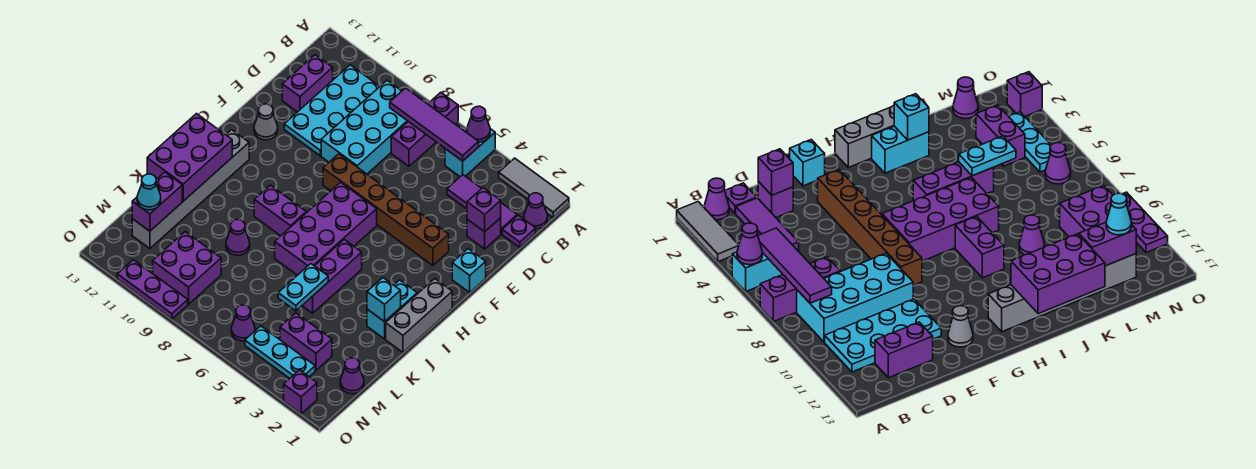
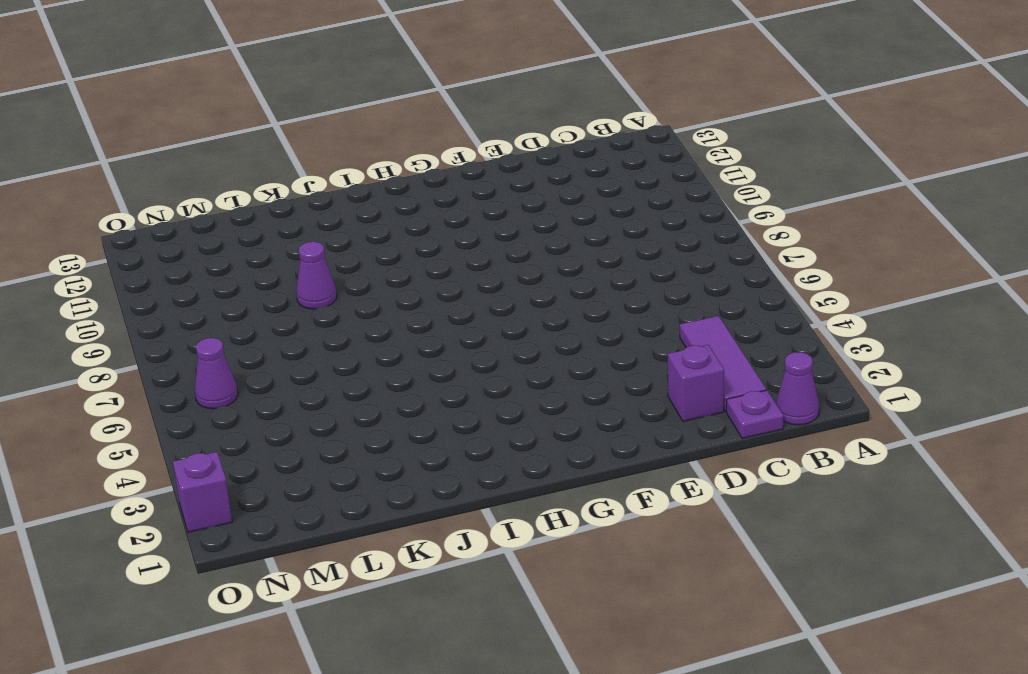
none -> grey 1x3 tile [499,158,569,218]
none -> cyan 1x2 brick [445,129,495,177]
none -> purple 1x3 brick [391,92,458,166]
none -> cyan 2x4 brick [321,80,408,174]

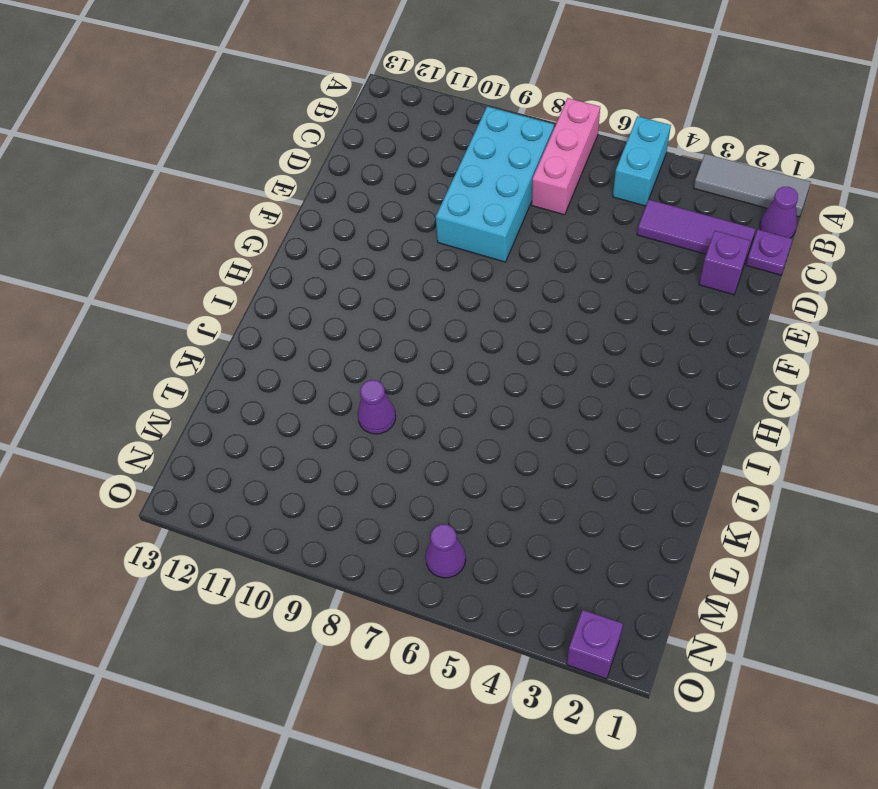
pink 1x3 brick [532,98,600,215] -> purple 1x3 brick [391,92,458,166]
none -> cyan 2x4 plate [284,65,380,156]
none -> purple 1x2 brick [282,55,333,112]
none -> cyan 1x1 brick [452,249,486,292]
none -> brown 1x6 brick [323,154,449,265]

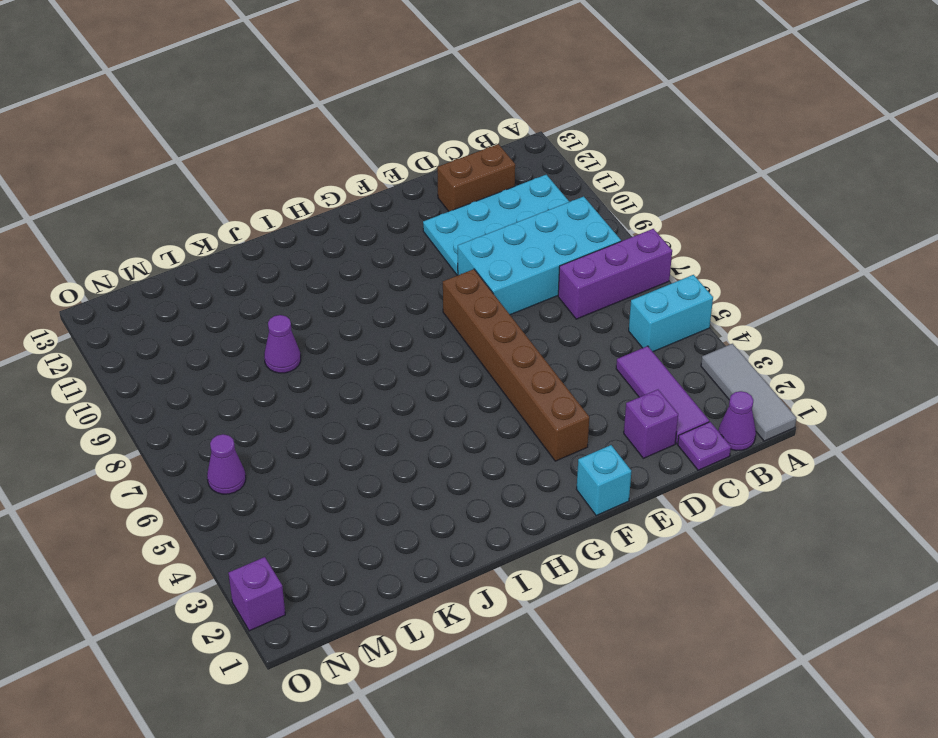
brown 1x2 brick [437,144,515,211] -> purple 1x2 brick [282,55,333,112]
none -> grey 1x1 cone [254,104,278,140]
none -> purple 2x4 brick [275,182,377,275]
none -> grey 1x3 brick [386,279,452,352]
none -> grey 1x6 brick [132,130,249,249]

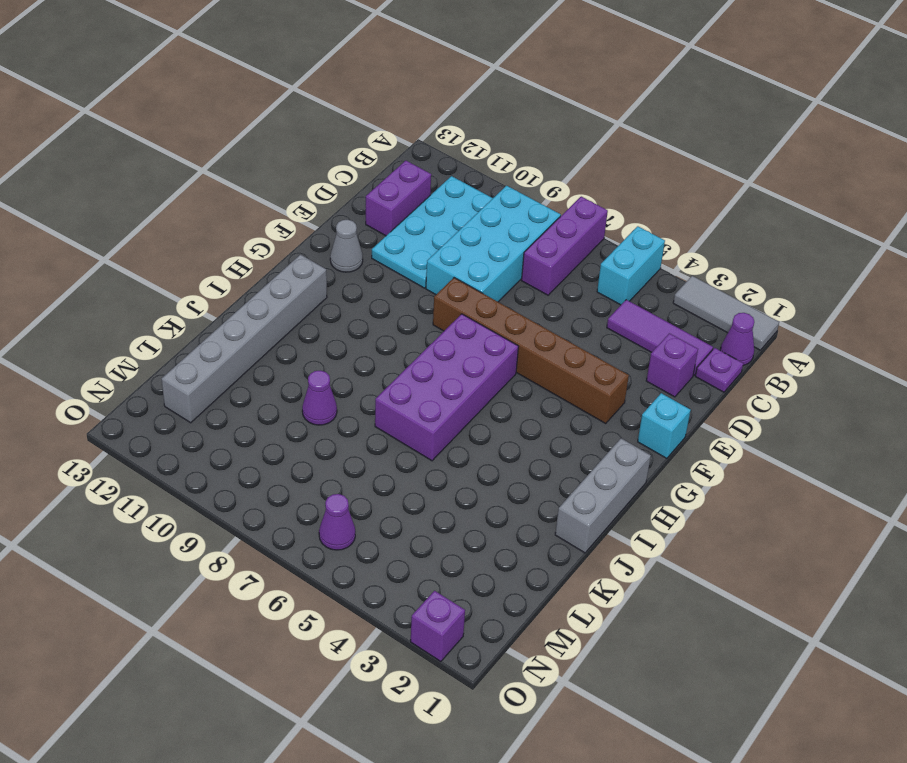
none -> cyan 1x2 brick [367,280,417,339]
none -> purple 1x3 brick [302,239,362,313]
none -> purple 1x2 brick [254,185,306,236]
none -> purple 1x1 cone [340,358,364,394]

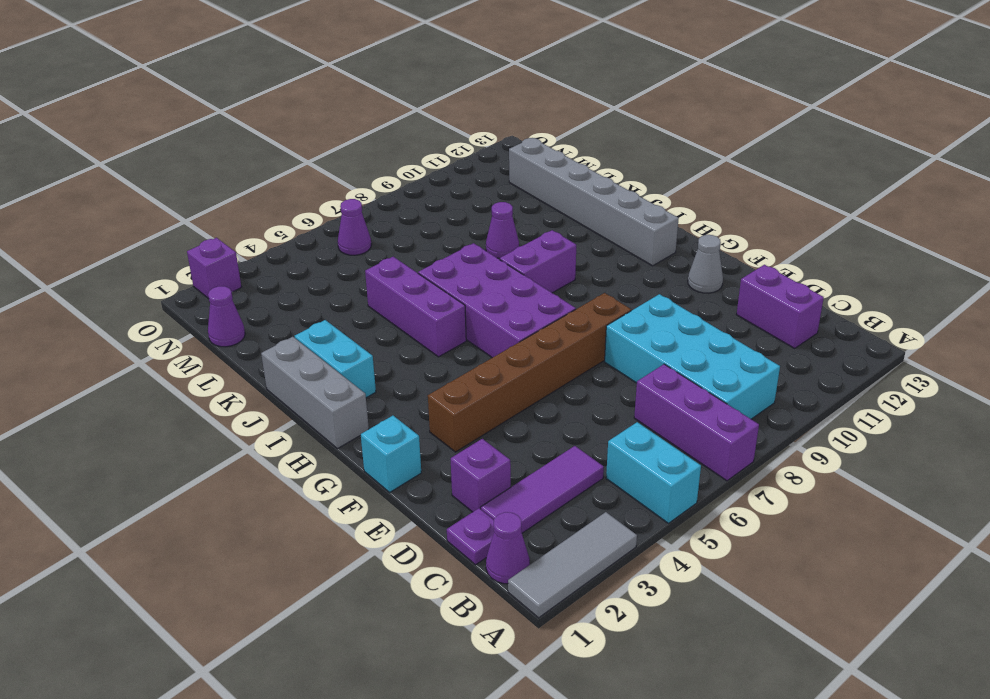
none -> cyan 2x4 plate [284,65,380,156]
none -> purple 1x2 brick [280,313,332,370]
none -> purple 2x2 brick [153,232,221,304]
none -> cyan 1x3 plate [245,326,315,378]

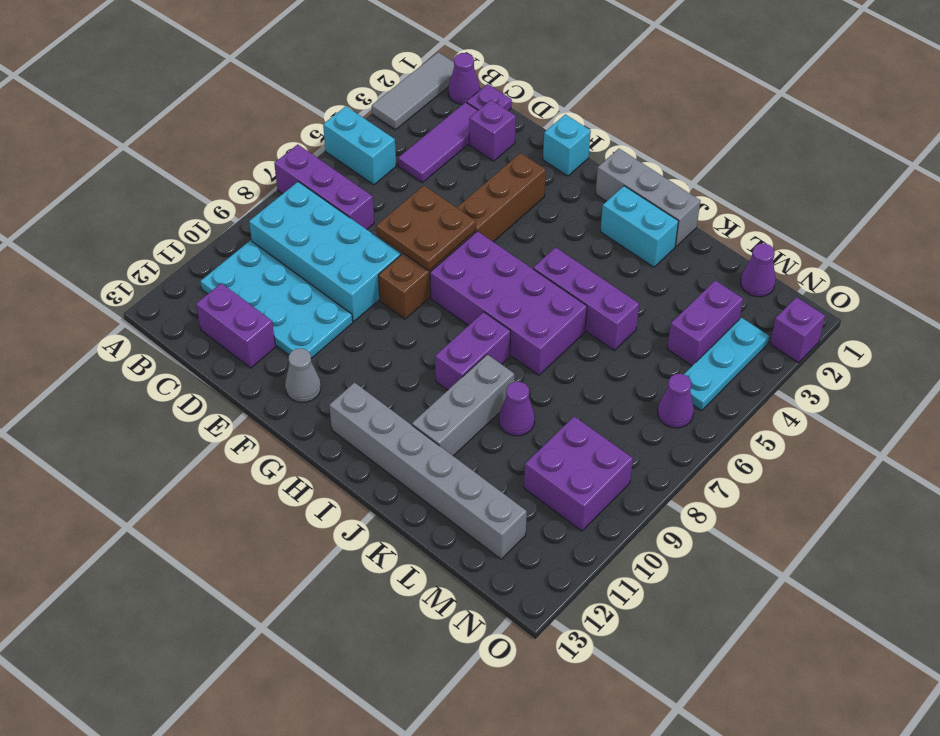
brown 2x2 plate [376,186,476,271] -> none
grey 1x3 brick [412,354,514,456] -> none
none -> purple 1x3 plate [117,260,188,319]
none -> purple 1x1 cone [467,106,490,142]
none -> purple 1x4 tile [390,88,479,161]
none -> purple 1x1 brick [467,188,501,232]

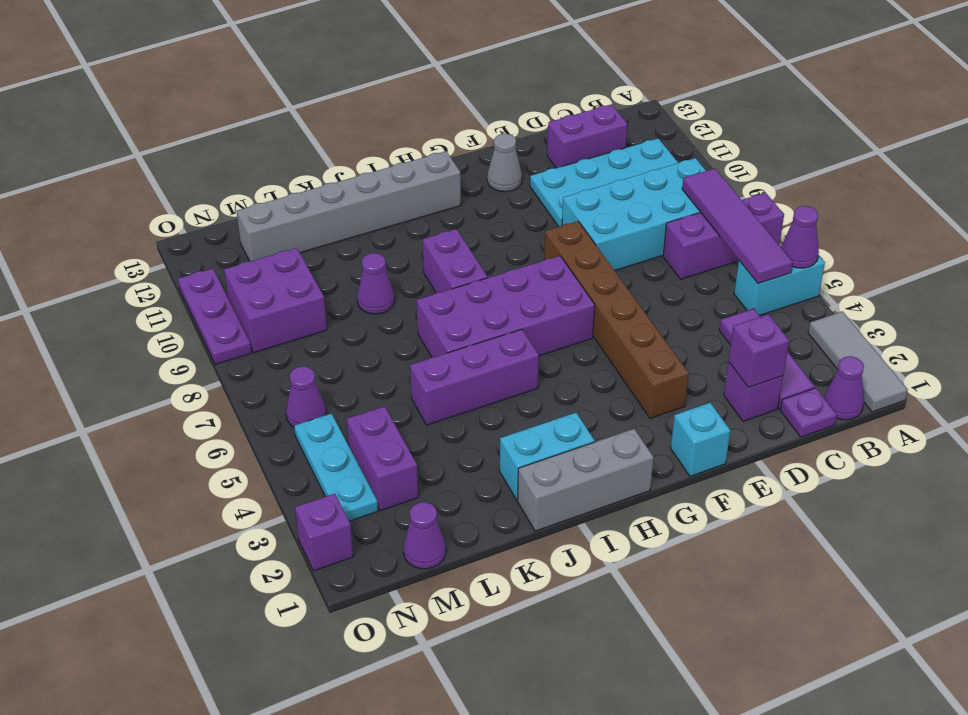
none -> purple 2x3 brick [147,114,232,201]
none -> cyan 1x1 brick [367,278,401,322]
none -> cyan 1x2 plate [278,264,328,311]
none -> purple 1x2 brick [132,172,182,231]

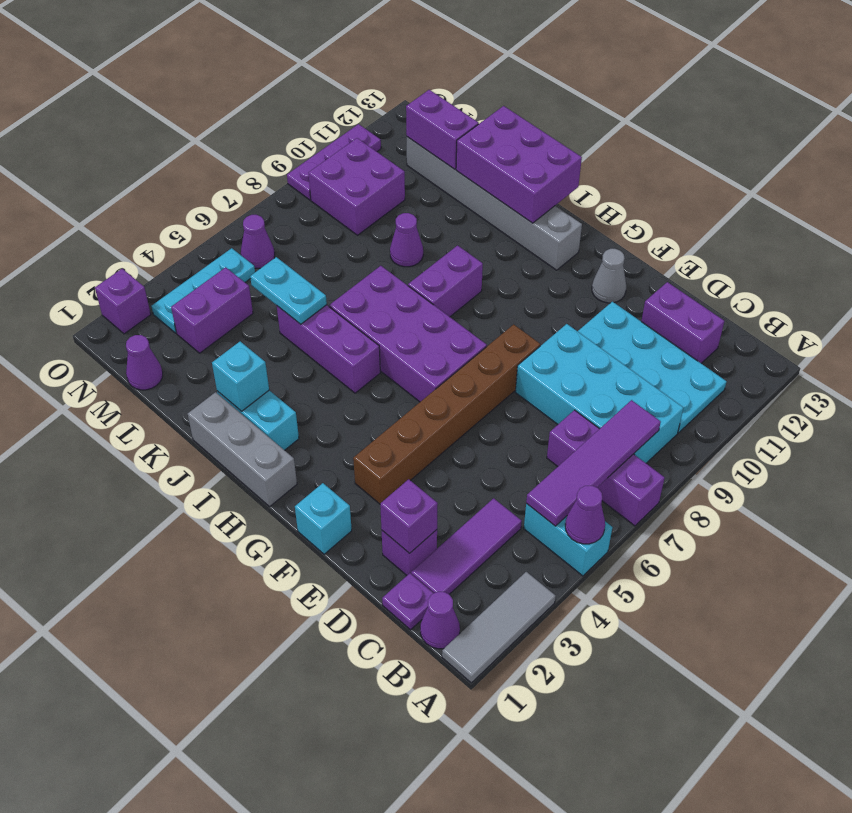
none -> cyan 1x1 cone [137,174,161,210]

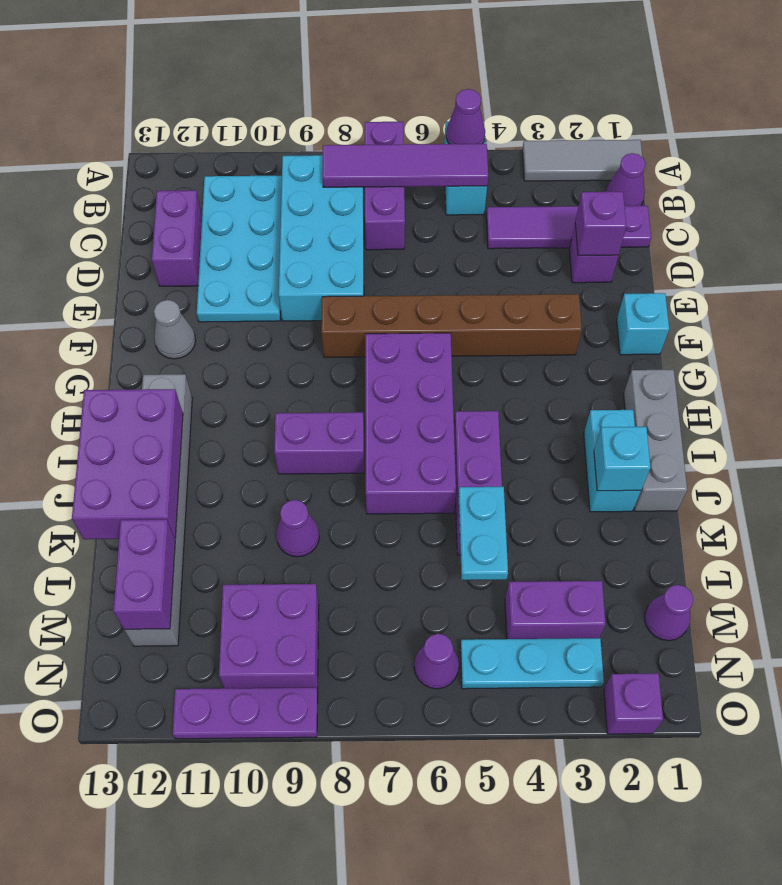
none -> cyan 1x1 cone [137,174,161,210]

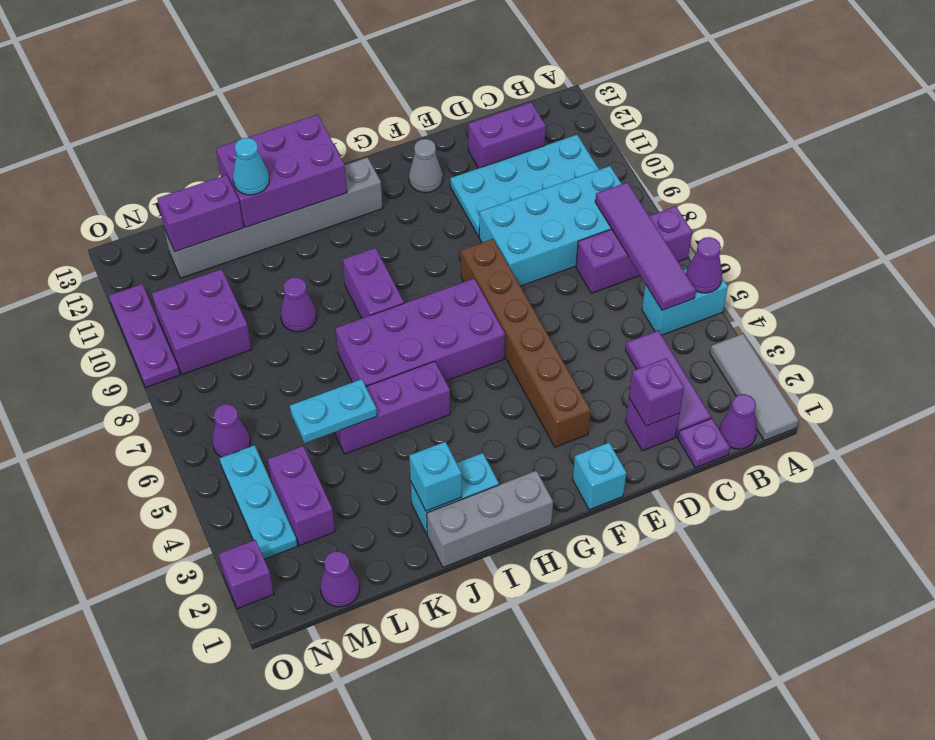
cyan 1x1 cone [233,138,269,195] -> cyan 1x1 cone moved to [137,174,161,210]

